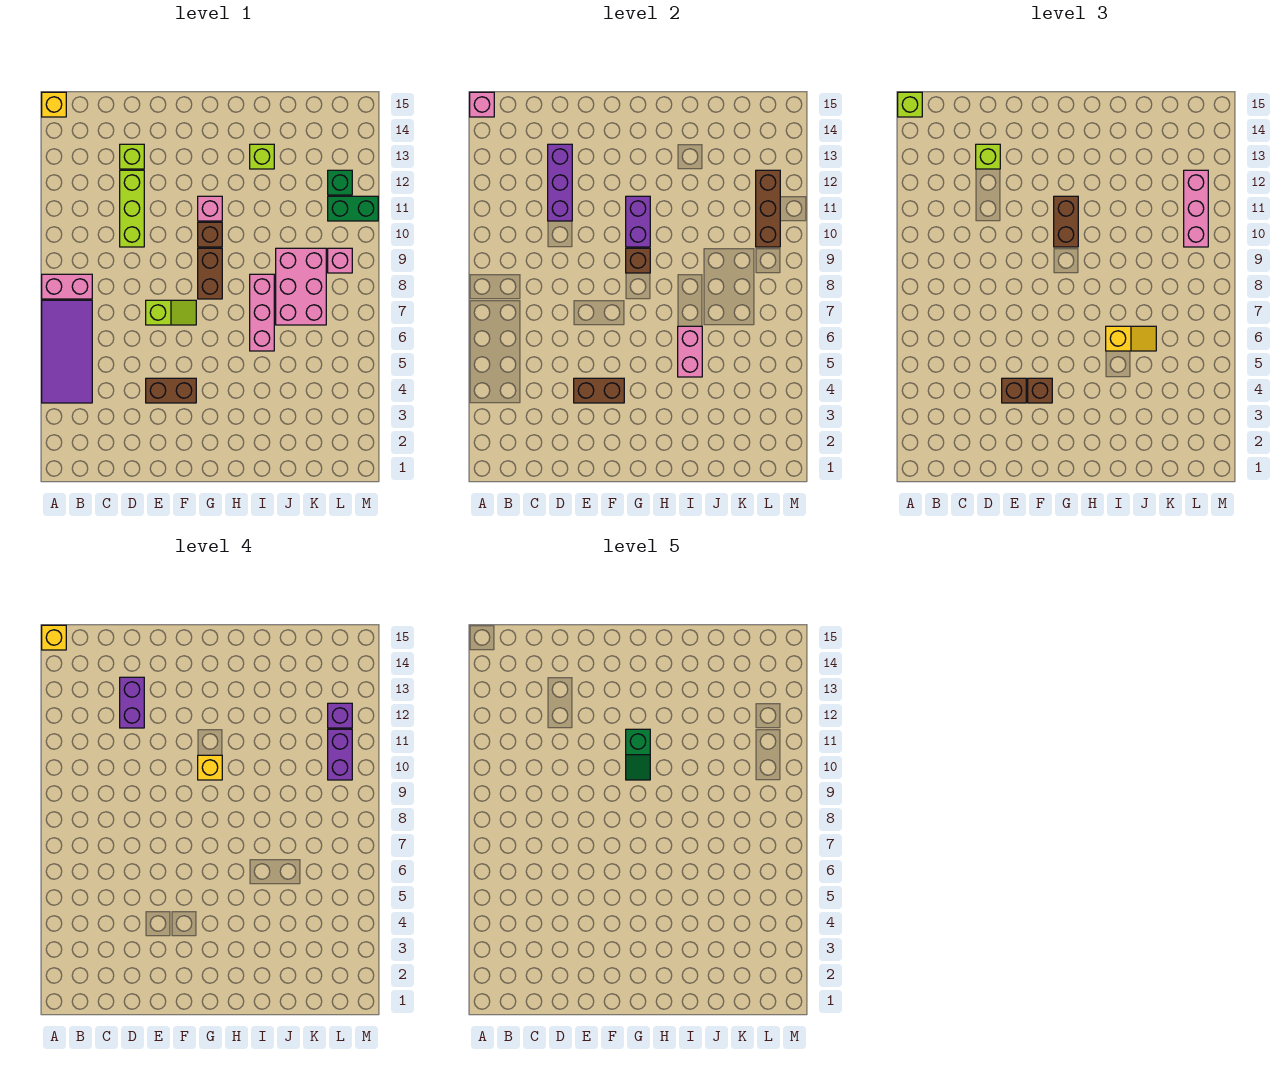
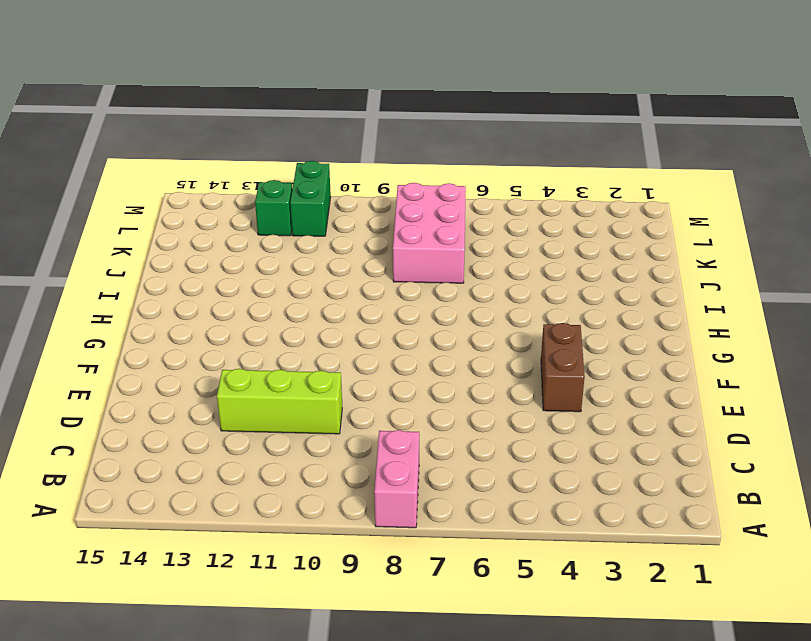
pink 2x3 brick [393,183,466,283] -> pink 2x3 brick turned to [276,248,326,325]
none -> purple 2x4 tile [42,300,92,403]
none -> yellow 1x1 brick [42,92,66,117]
none -> lime 1x1 brick [120,144,144,169]
none -> lime 1x2 slope [146,300,196,325]

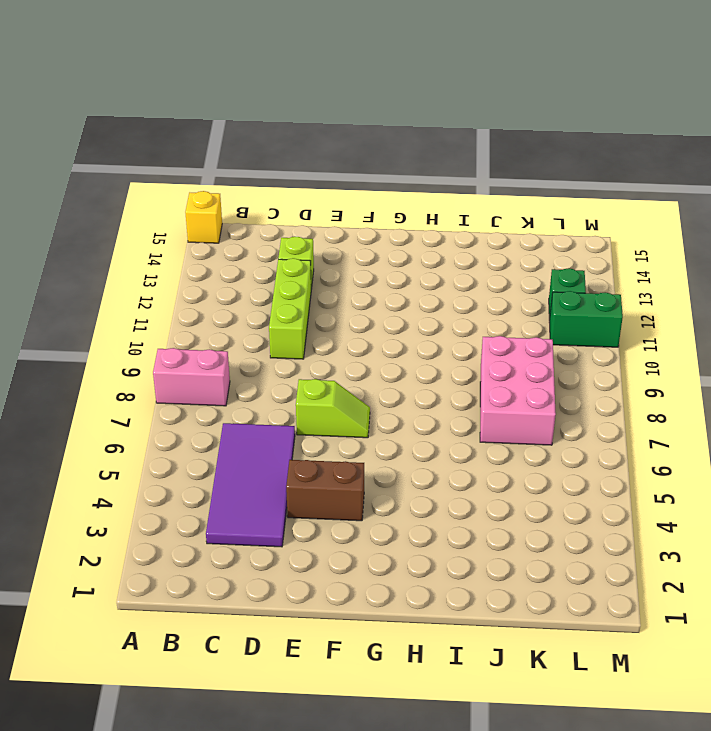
purple 2x4 tile [206,423,295,547] -> purple 2x4 tile moved to [42,300,92,403]
none -> brown 1x2 brick [198,248,222,299]
none -> brown 1x1 brick [198,222,222,247]
none -> pink 1x1 brick [198,196,222,221]
none -> pink 1x3 brick [250,274,274,351]

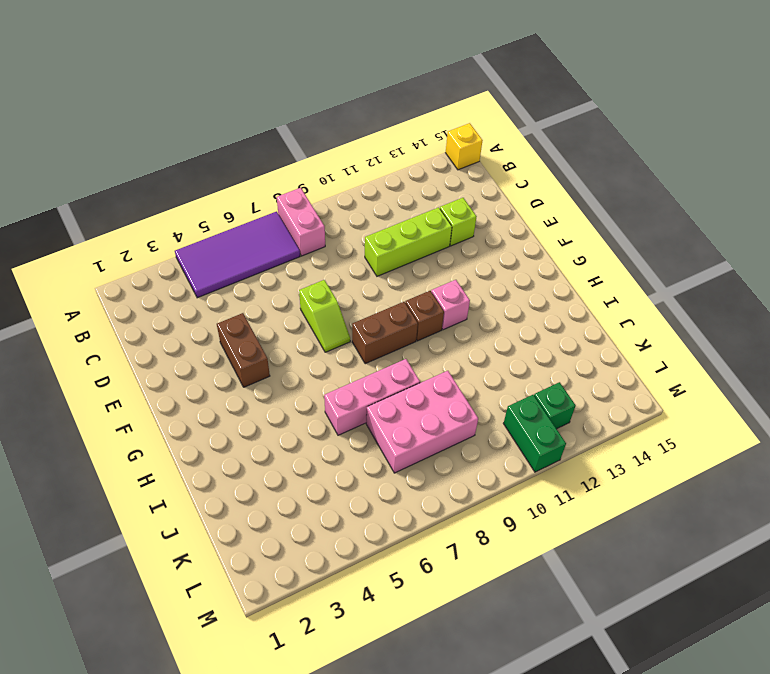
none -> lime 1x1 brick [250,144,274,169]
none -> pink 1x1 brick [328,248,352,273]
none -> pink 1x1 brick [470,92,494,117]
none -> purple 1x3 brick [548,144,572,221]

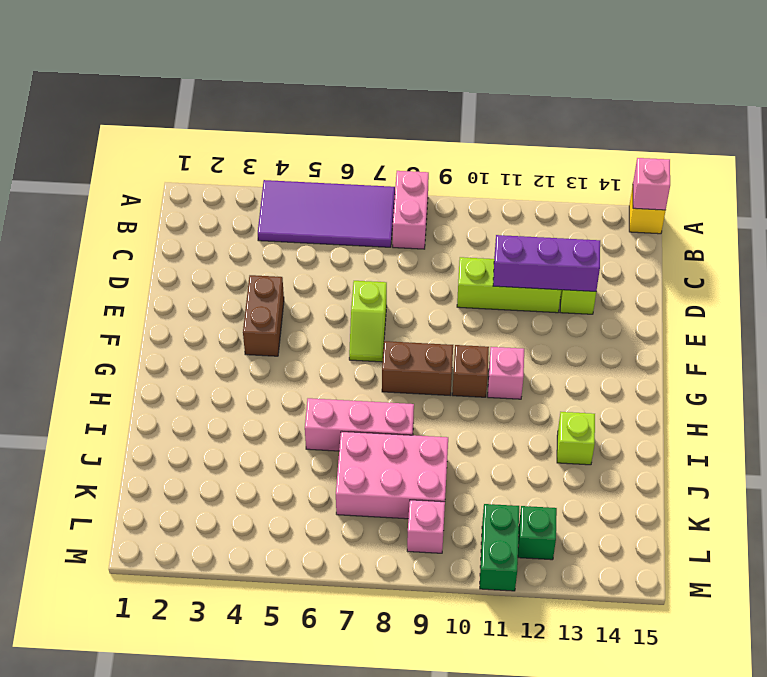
none -> brown 1x2 brick [574,378,624,403]
none -> brown 1x1 brick [626,248,650,273]
none -> purple 1x2 brick [626,196,650,247]
none -> pink 1x2 brick [678,326,702,377]

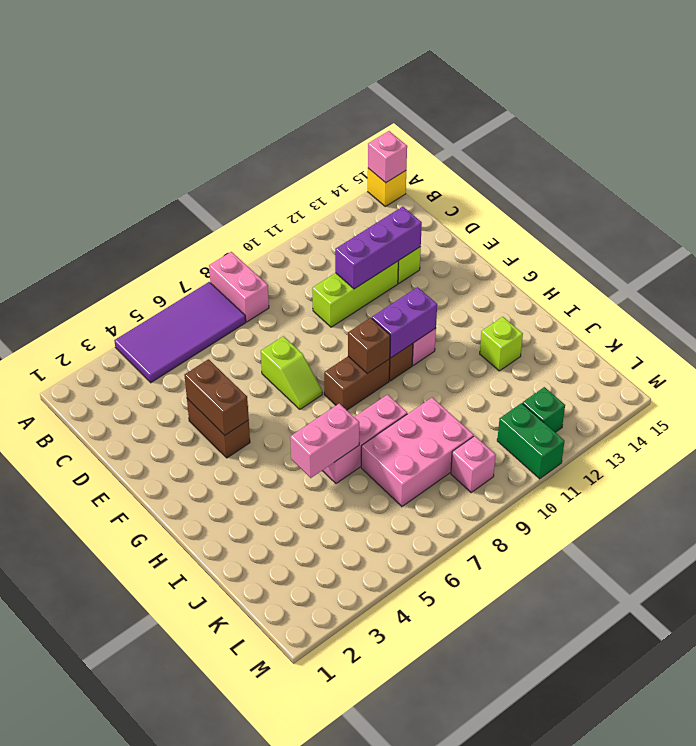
none -> brown 1x3 brick [756,170,780,247]
none -> lime 1x1 brick [898,92,922,117]
none -> lime 1x1 brick [976,144,1000,169]
none -> brown 1x1 brick [1002,378,1026,403]

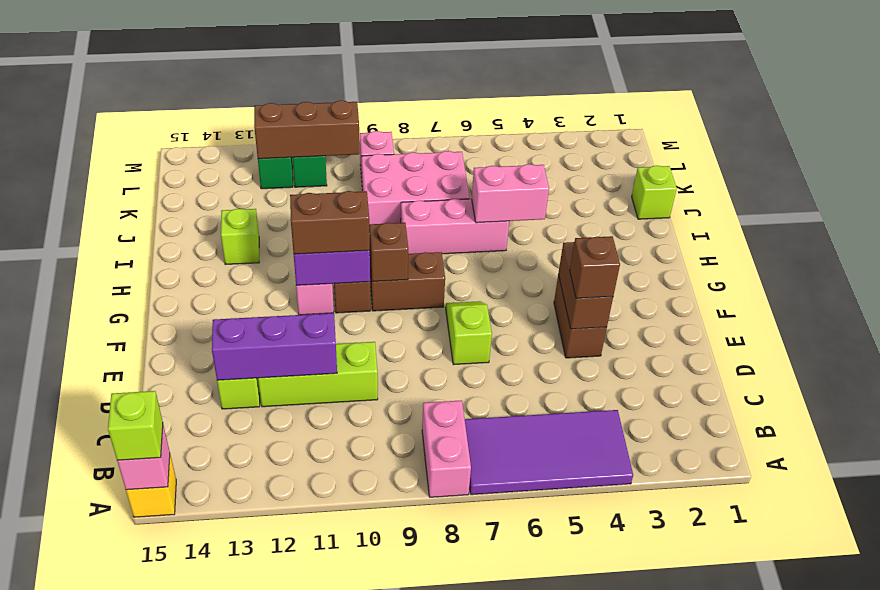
lime 1x1 brick [632,166,677,219] -> lime 1x1 brick moved to [976,144,1000,169]
none -> brown 1x1 brick [1028,378,1052,403]
none -> yellow 1x2 slope [1106,326,1156,351]
none -> pink 1x3 brick [1184,170,1208,247]
none -> yellow 1x1 brick [42,625,66,650]

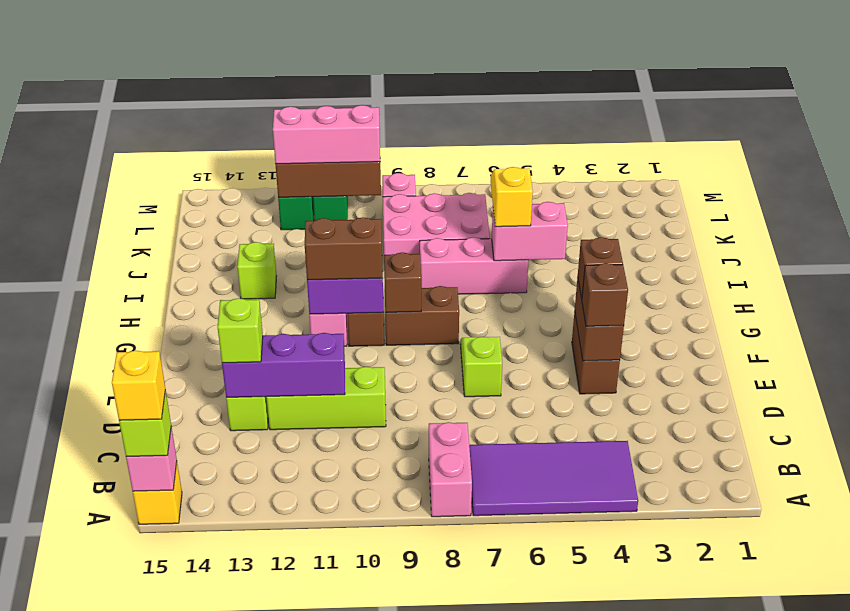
none -> purple 1x2 brick [120,677,144,728]
none -> yellow 1x1 brick [198,755,222,780]
none -> purple 1x2 brick [328,729,352,780]
none -> purple 1x1 brick [328,703,352,728]

